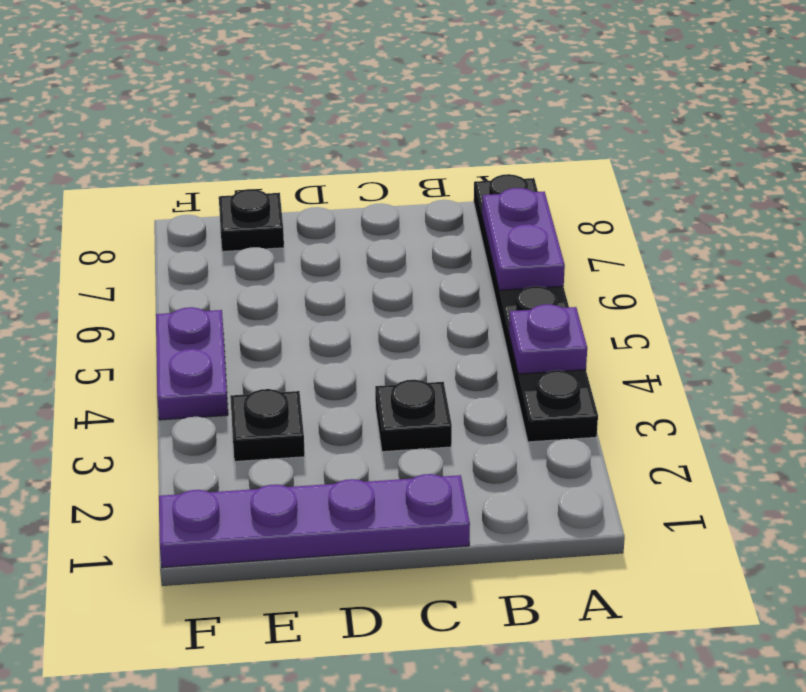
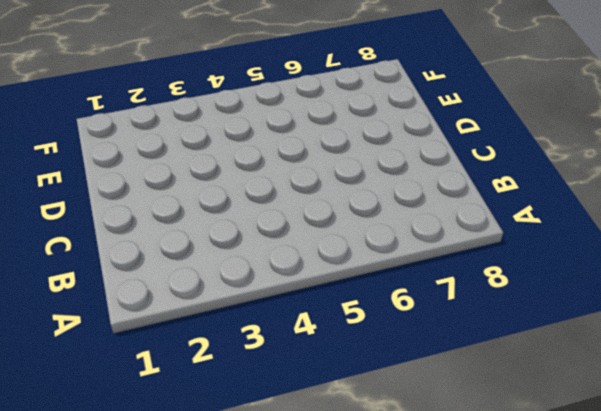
none -> black 1x6 plate [474,174,598,442]
none -> purple 1x4 plate [159,474,470,568]

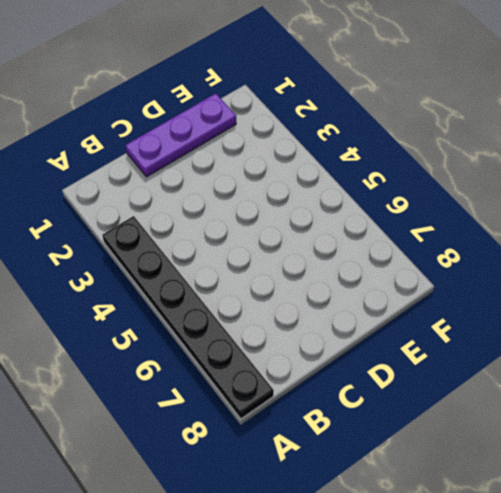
purple 1x3 plate [126,93,236,177] -> purple 1x4 plate [159,474,470,568]
none -> black 1x1 plate [375,380,452,452]
none -> black 1x1 plate [230,389,305,462]

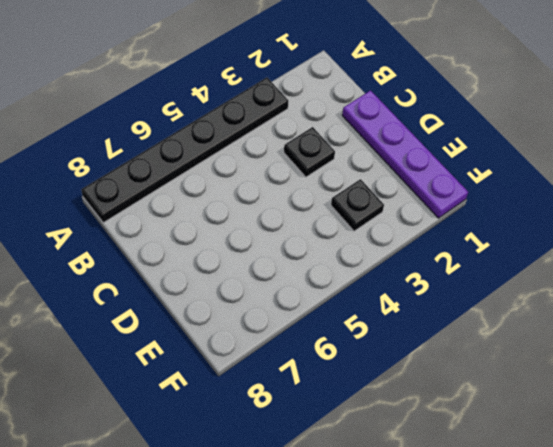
none -> black 1x1 plate [219,189,284,252]
none -> purple 1x2 plate [156,307,228,420]

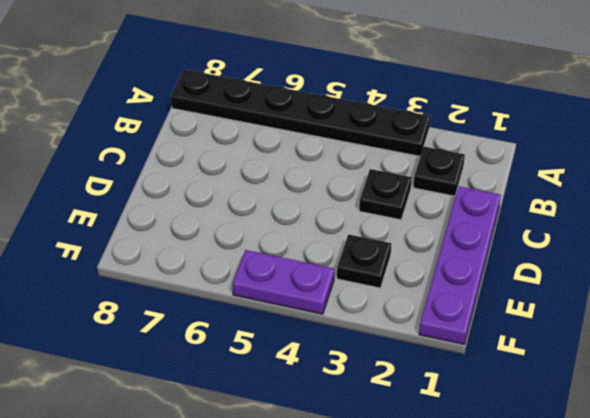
black 1x1 plate [413,147,465,196] -> black 1x1 plate moved to [219,189,284,252]
none -> purple 1x1 plate [509,304,587,374]
none -> purple 1x2 plate [482,188,565,290]

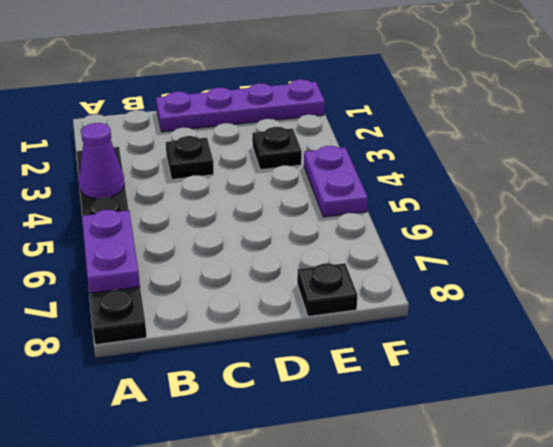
purple 1x1 cone [79,123,125,199] -> purple 1x1 plate [509,304,587,374]

